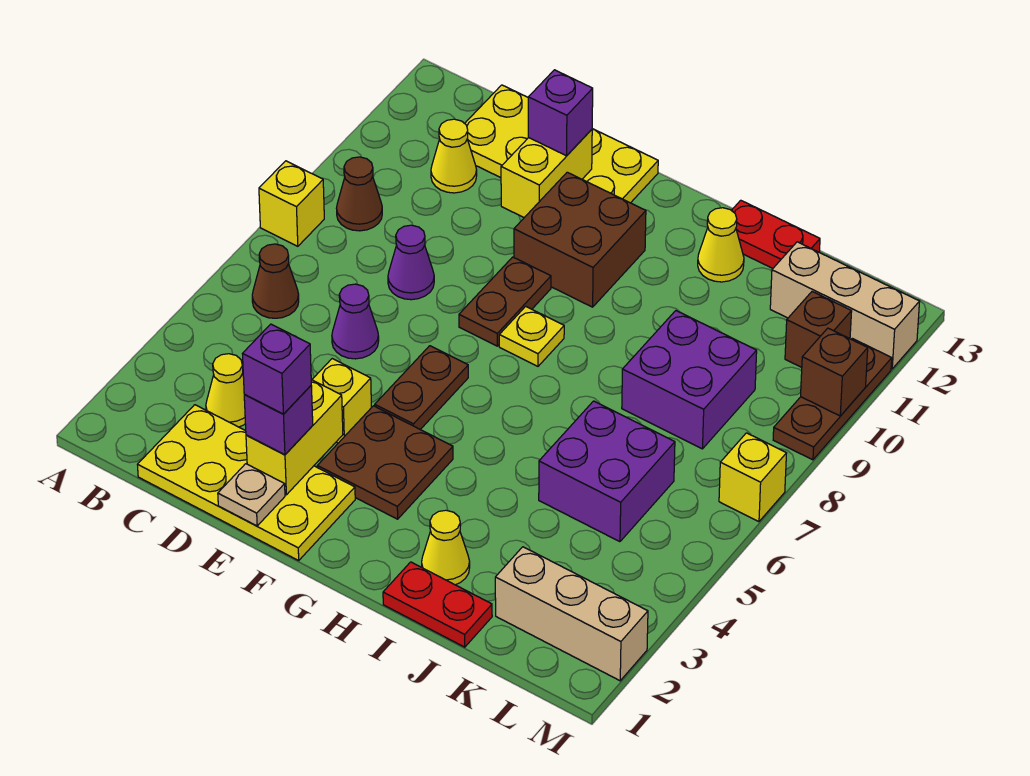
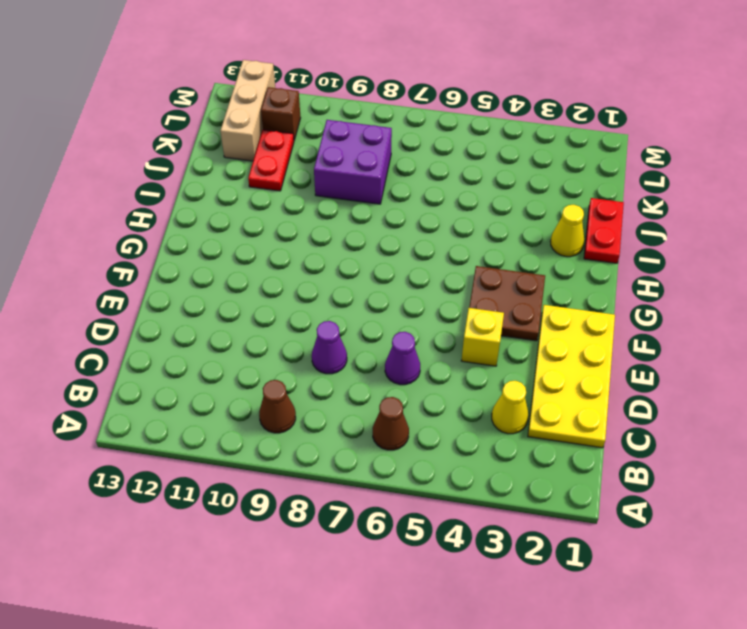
red 1x2 plate [248,130,294,191] -> red 1x2 plate moved to [731,200,820,268]
none -> yellow 1x1 brick [259,161,324,246]
none -> yellow 1x1 cone [431,119,477,193]
none -> yellow 2x4 plate [465,85,658,203]
none -> brown 1x2 plate [375,346,468,429]

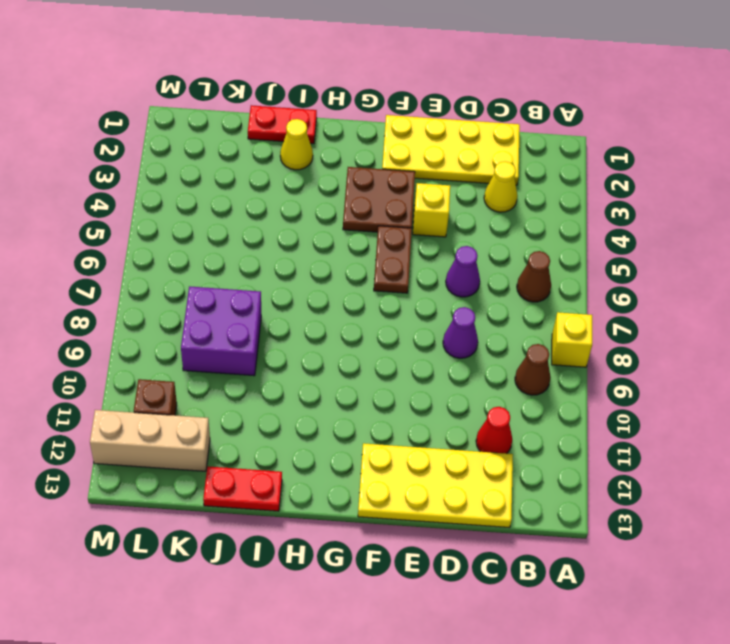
red 1x1 cone [476,407,512,454] -> yellow 1x1 cone [431,119,477,193]
none -> brown 1x2 plate [459,257,551,346]
none -> brown 2x2 brick [514,172,646,307]
none -> yellow 1x1 plate [499,306,564,366]
none -> yellow 1x1 cone [698,208,744,282]

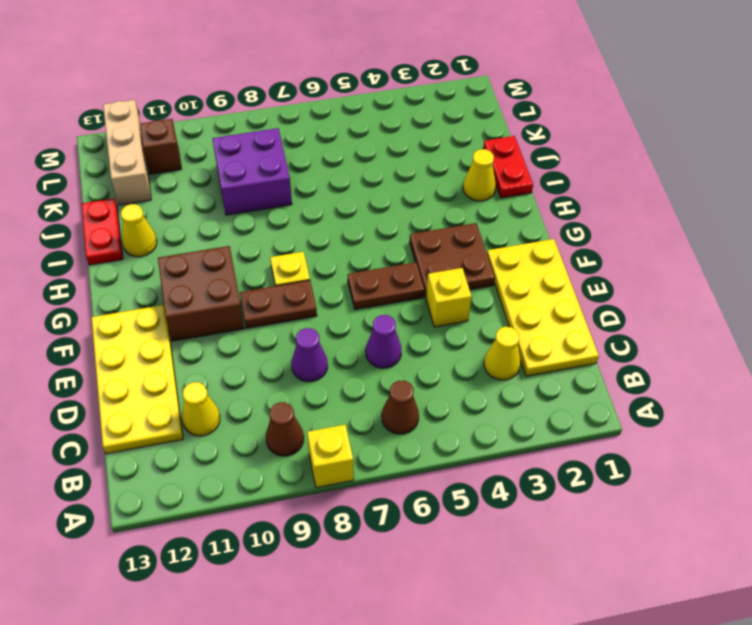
none -> purple 2x2 brick [539,401,675,542]
none -> tan 1x3 brick [495,547,648,681]
none -> yellow 1x1 brick [719,433,787,522]
none -> brown 1x3 plate [773,338,892,460]

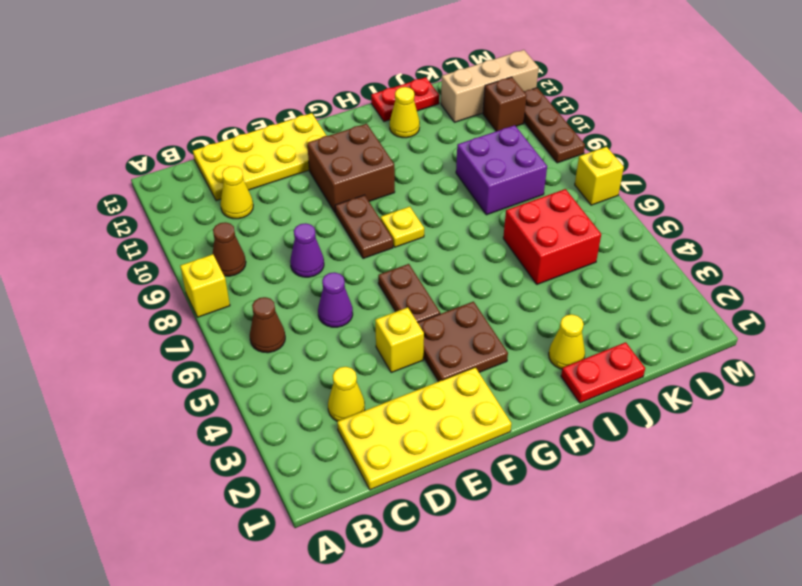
red 2x2 brick [503,189,601,284] -> purple 2x2 brick [539,401,675,542]
none -> tan 1x3 brick [495,547,648,681]
none -> tan 1x1 plate [218,464,285,526]
none -> yellow 1x2 brick [246,380,343,495]
none -> yellow 1x2 brick [501,129,592,218]

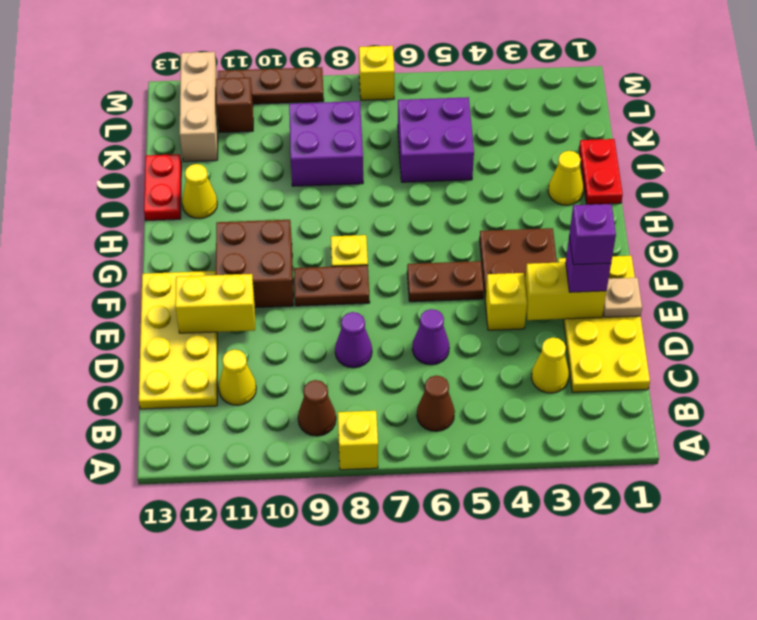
none -> tan 1x3 brick [495,547,648,681]
none -> brown 1x1 brick [801,328,868,416]
none -> purple 1x1 brick [528,70,593,156]

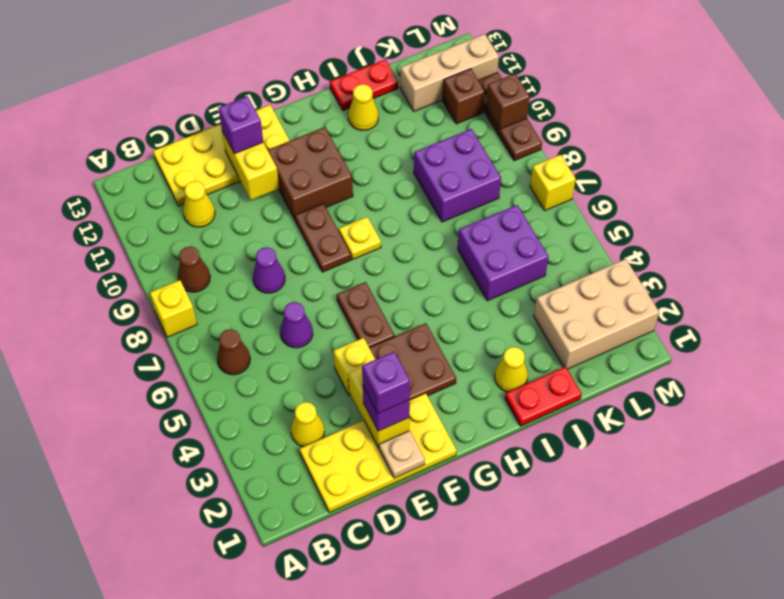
tan 2x3 brick [534,259,659,369] -> tan 1x3 brick [495,547,648,681]

